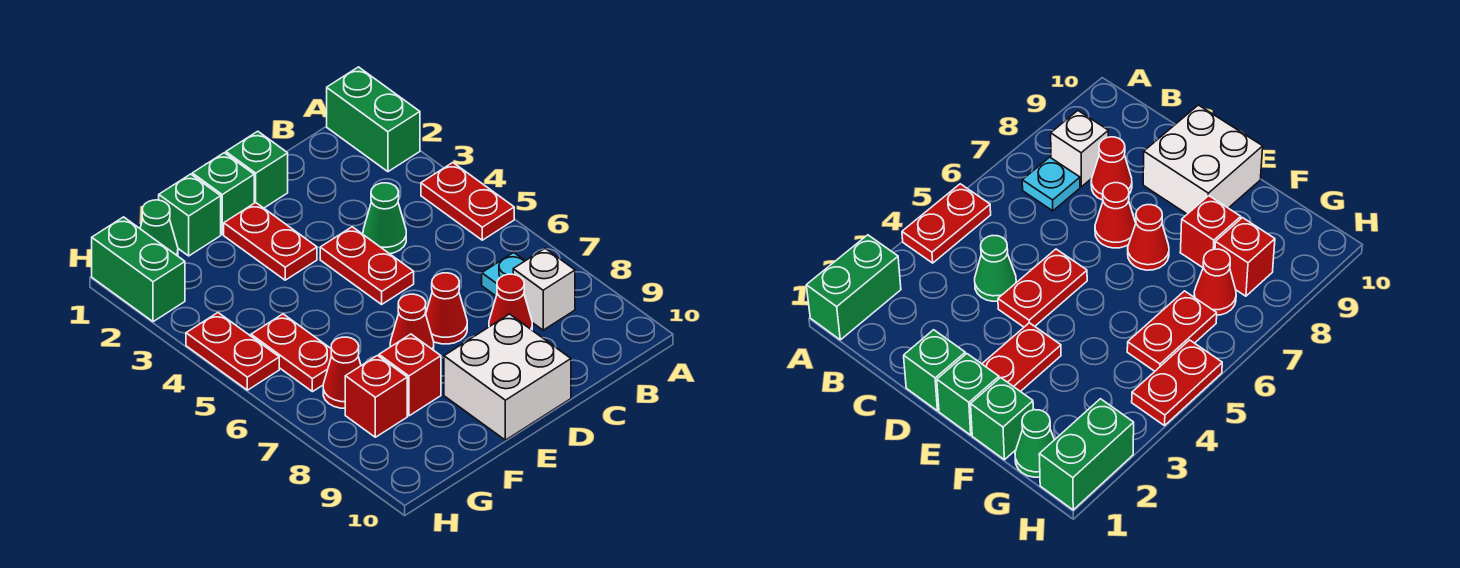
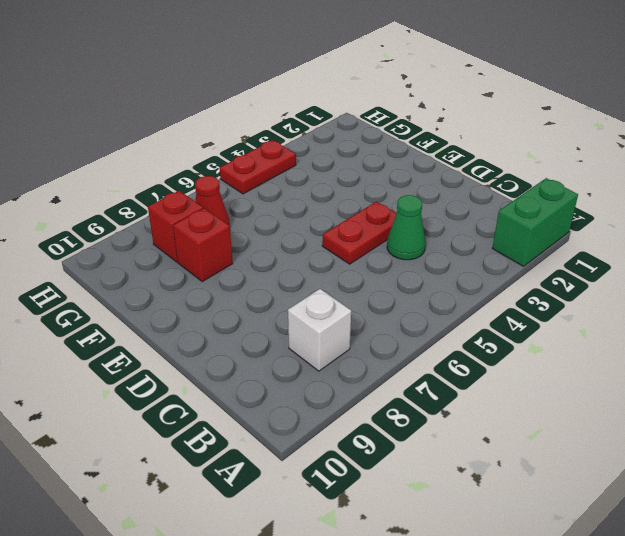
none -> red 1x2 plate [421,163,514,240]
none -> cyan 1x1 plate [482,252,525,296]
none -> red 1x1 cone [489,274,532,330]

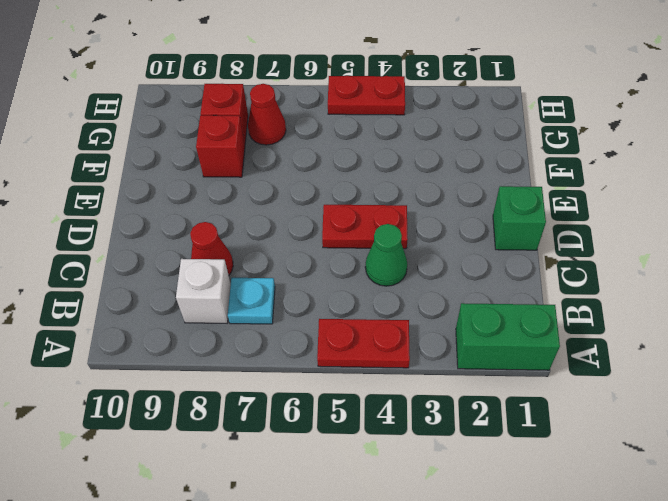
none -> red 1x1 cone [426,273,467,344]
none -> white 2x2 brick [444,314,571,440]
none -> green 1x1 brick [192,153,254,234]

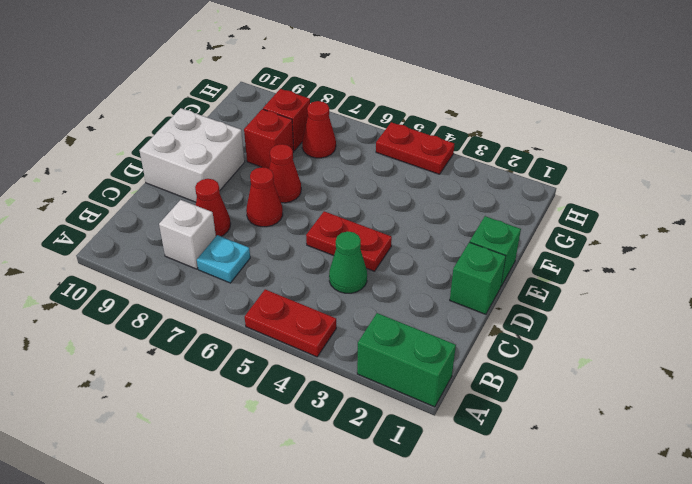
none -> red 1x2 plate [224,203,317,280]
none -> green 1x1 brick [159,174,221,256]
none -> green 1x1 cone [140,200,178,256]

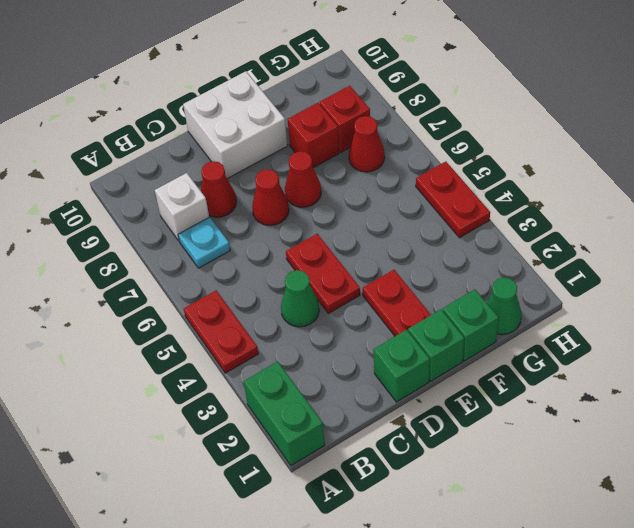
none -> red 1x2 plate [251,314,332,392]
none -> green 1x2 brick [92,217,185,322]

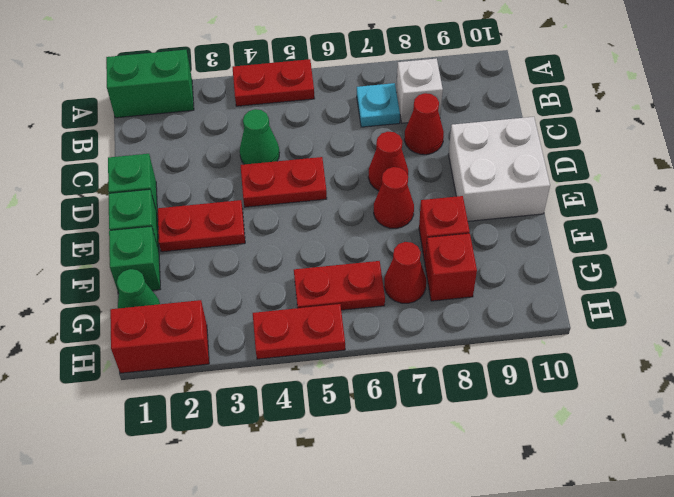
red 1x2 brick [110,300,209,373] -> green 1x2 brick [92,217,185,322]

